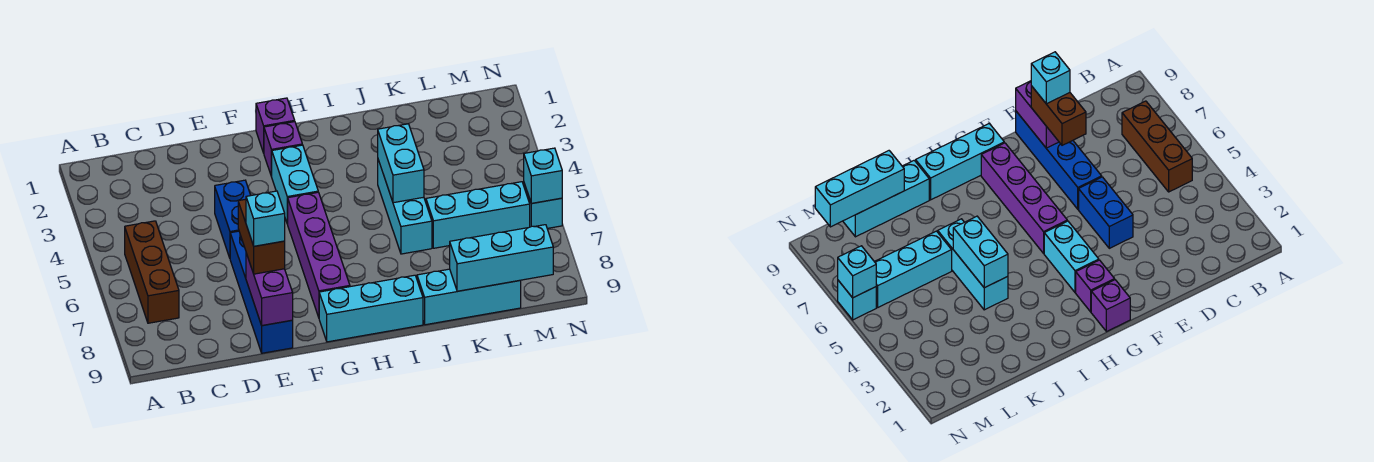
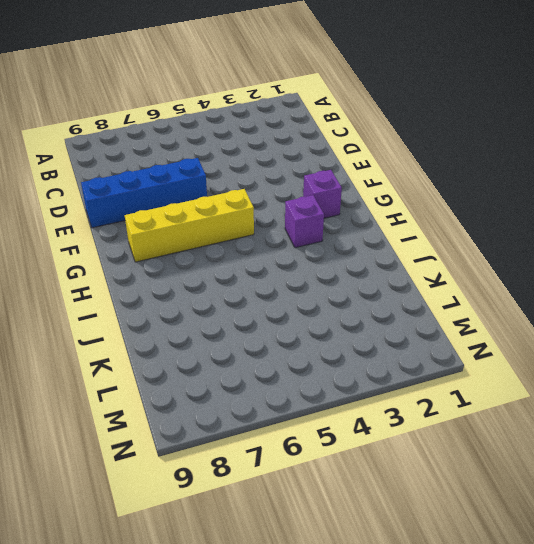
yellow 1x4 brick [125,189,254,262] -> purple 1x4 brick [288,192,350,317]
purple 1x1 brick [285,195,324,248] -> purple 1x1 brick moved to [256,98,295,153]
none -> brown 1x3 brick [125,221,179,323]
none -> blue 1x2 brick [215,180,251,258]
none -> cyan 1x2 brick [272,145,318,224]

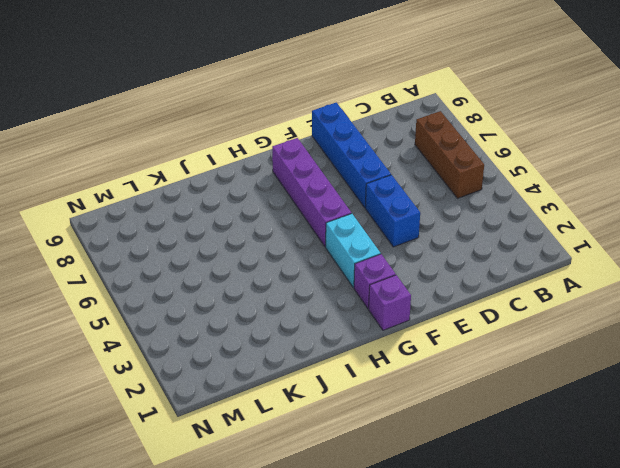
none -> cyan 1x3 brick [319,275,423,342]
none -> cyan 1x3 brick [378,160,432,254]
none -> cyan 1x3 brick [417,269,521,325]

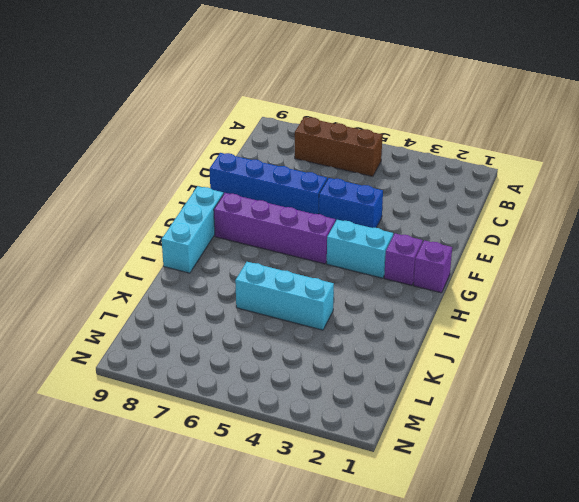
none -> cyan 1x3 brick [417,269,521,325]
none -> cyan 1x3 brick [426,182,530,248]
none -> cyan 1x1 brick [524,183,562,228]

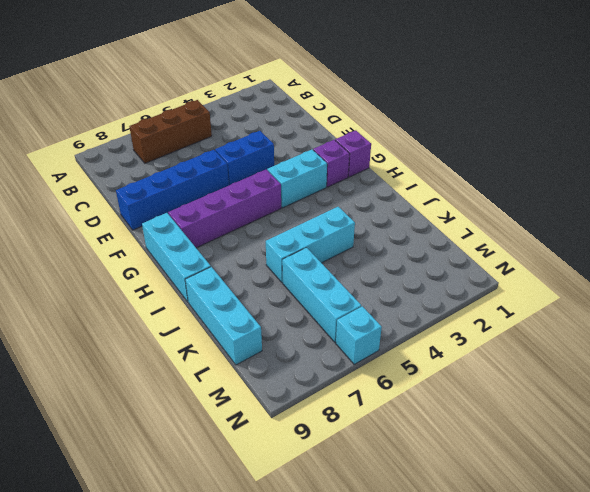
none -> purple 1x2 brick [246,253,293,325]
none -> cyan 1x2 brick [378,124,424,203]
none -> cyan 1x3 brick [450,225,553,291]

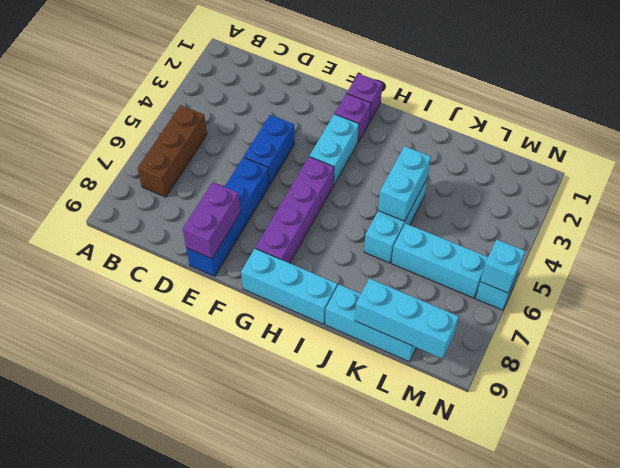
none -> brown 1x2 brick [238,199,285,274]
none -> cyan 1x1 brick [246,191,285,246]

